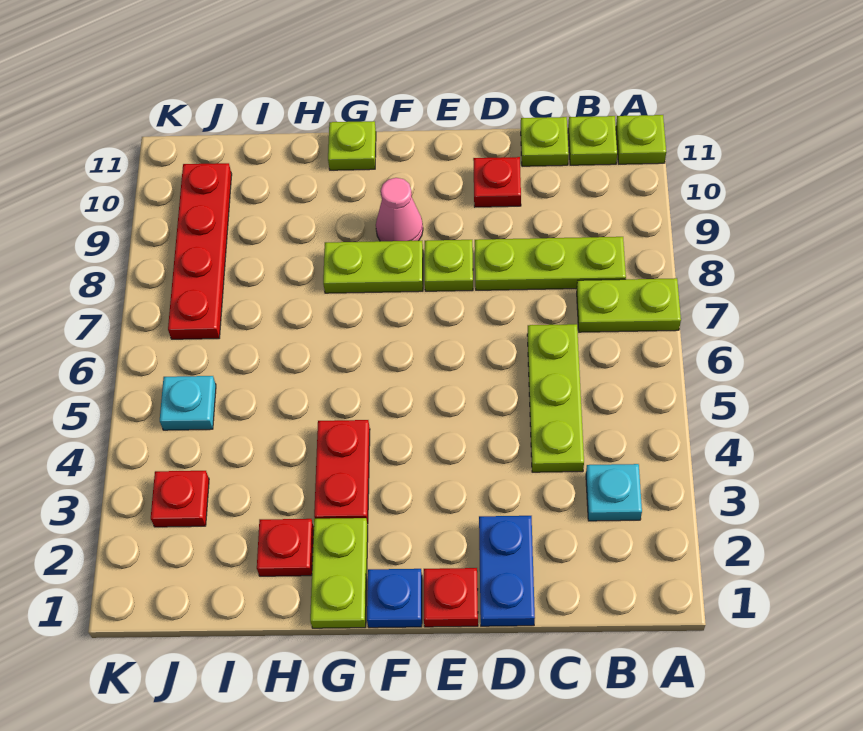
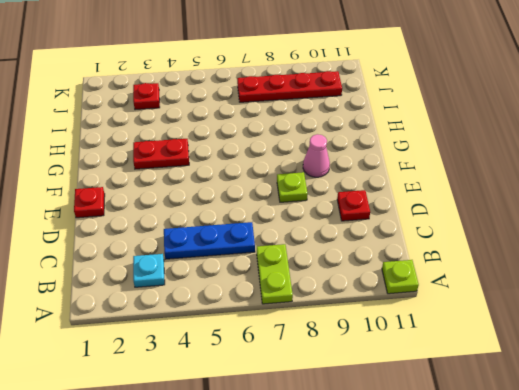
blue 1x3 plate [164,222,255,259] -> lime 1x3 plate [527,324,584,472]
none -> lime 1x3 plate [475,237,626,290]
none -> lime 1x1 plate [568,116,617,165]
none -> lime 1x1 plate [521,117,569,166]

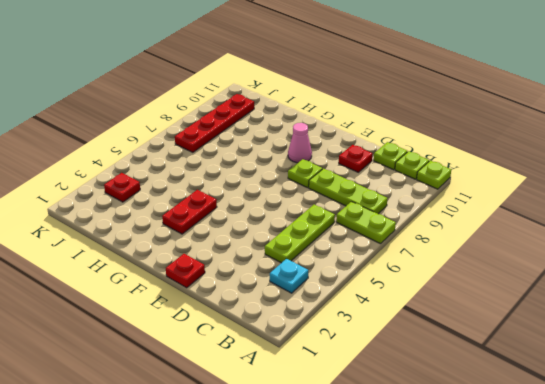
none -> blue 1x2 plate [479,516,535,626]
none -> blue 1x1 plate [367,569,422,628]
none -> lime 1x2 plate [323,241,423,293]

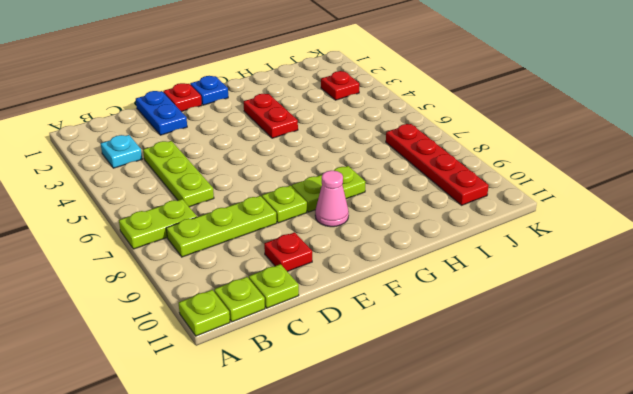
none -> lime 1x2 plate [310,518,368,628]
none -> lime 1x1 plate [328,121,376,170]
none -> red 1x1 plate [257,519,314,576]

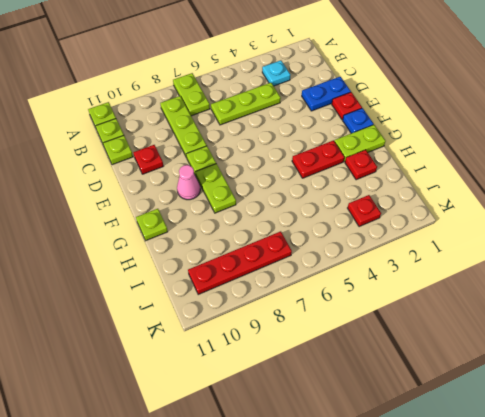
none -> cyan 1x1 plate [160,376,216,430]

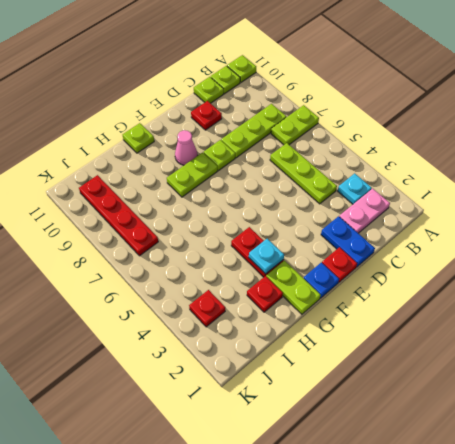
pink 1x2 plate [339,188,390,233] -> none
cyan 1x1 plate [249,239,284,274] -> cyan 1x1 plate moved to [160,376,216,430]

